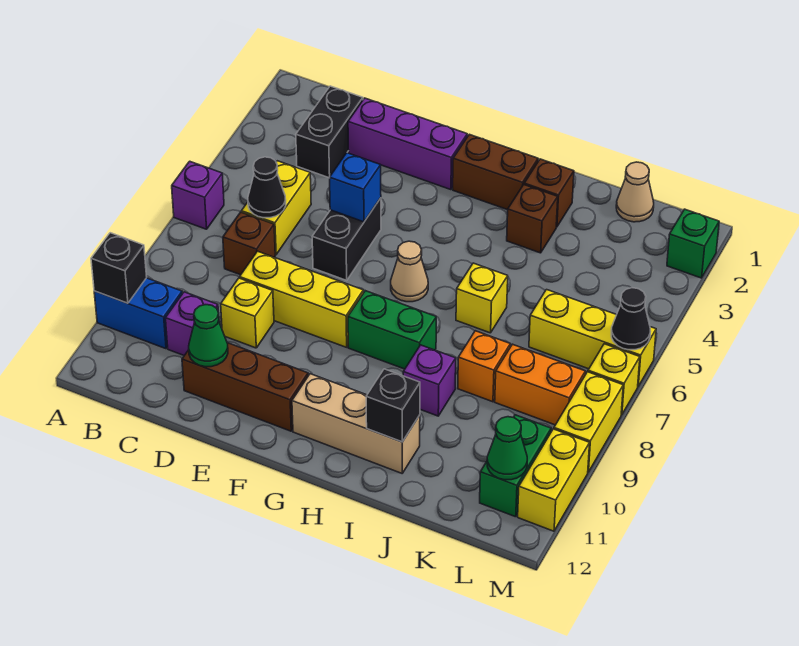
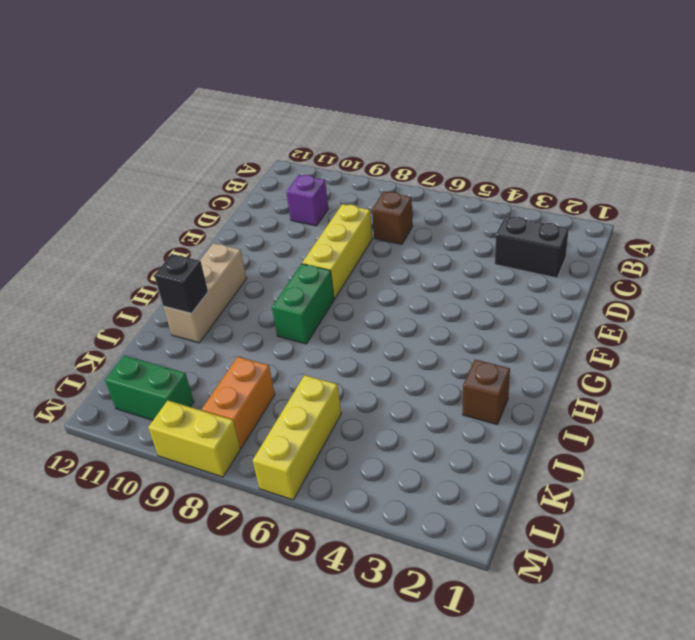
none -> purple 1x1 brick [172,161,224,229]
none -> blue 1x2 brick [94,278,182,349]
none -> yellow 1x2 brick [241,161,311,255]
none -> purple 1x3 brick [348,98,467,190]

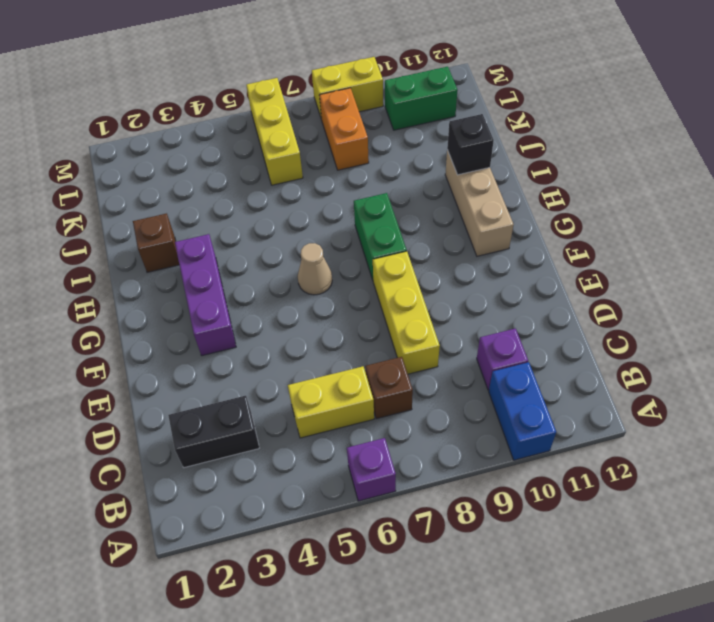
purple 1x3 brick [175,234,236,356] -> purple 1x3 brick moved to [348,98,467,190]
none -> yellow 1x1 brick [221,278,274,348]
none -> brown 1x3 brick [182,343,308,431]
none -> black 1x2 brick [312,198,381,280]
none -> brown 1x2 brick [453,134,538,210]

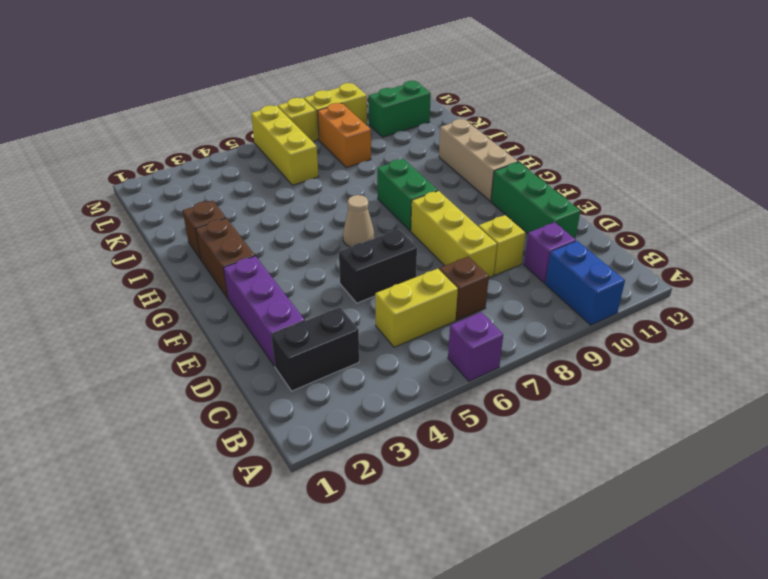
green 1x3 brick [491,162,580,239] -> brown 1x3 brick [182,343,308,431]
none -> brown 1x1 brick [507,185,558,253]
none -> yellow 1x1 brick [456,263,508,333]
none -> purple 1x1 brick [403,345,456,416]
none -> orange 1x1 brick [458,331,510,402]

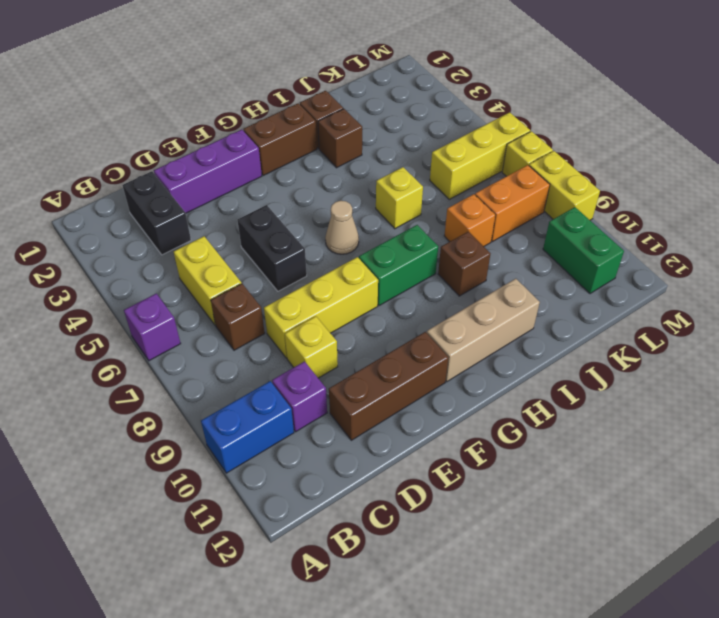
brown 1x1 brick [438,231,490,296] -> purple 1x1 brick [403,345,456,416]
none -> tan 1x1 cone [616,162,654,222]
none -> green 1x1 brick [667,209,719,278]
none -> yellow 1x2 brick [518,429,590,531]
none -> black 1x1 brick [91,233,147,303]

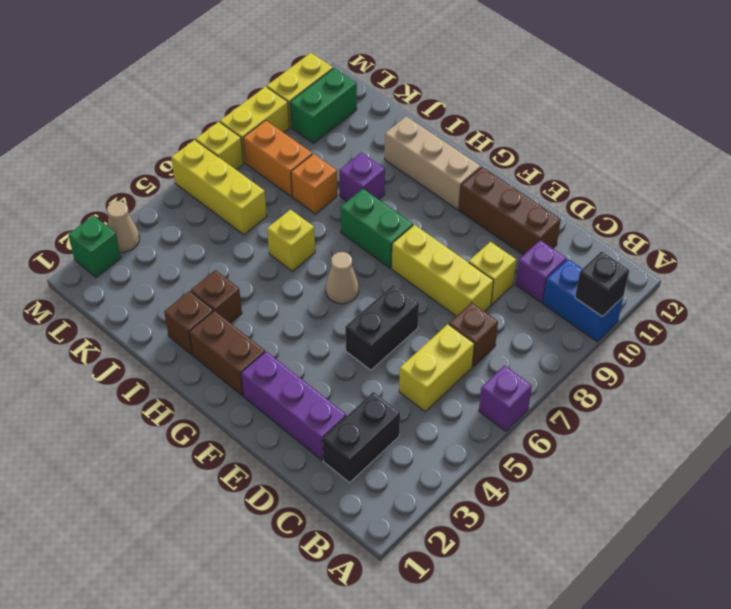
tan 1x1 cone [107,201,140,252] -> tan 1x1 cone moved to [616,162,654,222]
none -> black 1x1 cone [248,157,286,218]
none -> green 1x1 cone [189,305,228,367]
none -> blue 1x1 brick [330,153,381,222]
none -> black 1x1 brick [366,369,420,442]

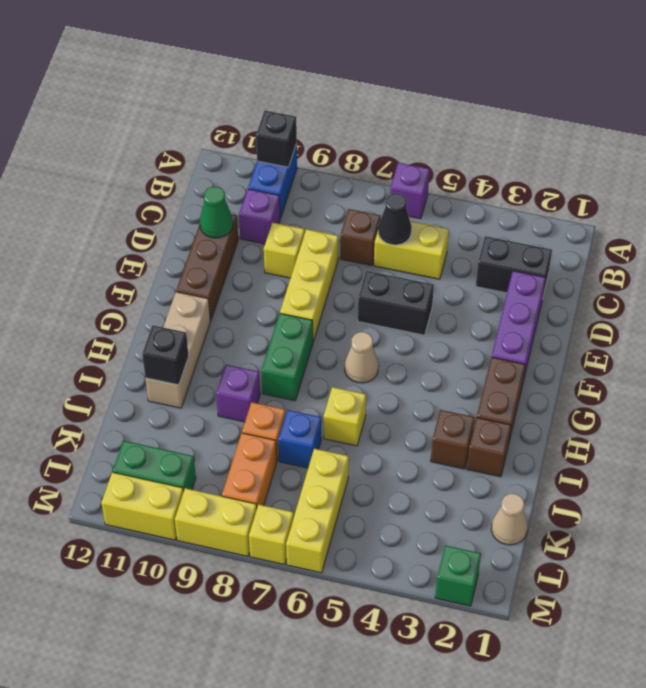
blue 1x1 brick [278,410,321,468] -> blue 1x1 brick moved to [330,153,381,222]
none -> green 1x1 cone [487,417,527,480]
none -> black 1x1 cone [611,288,650,350]

